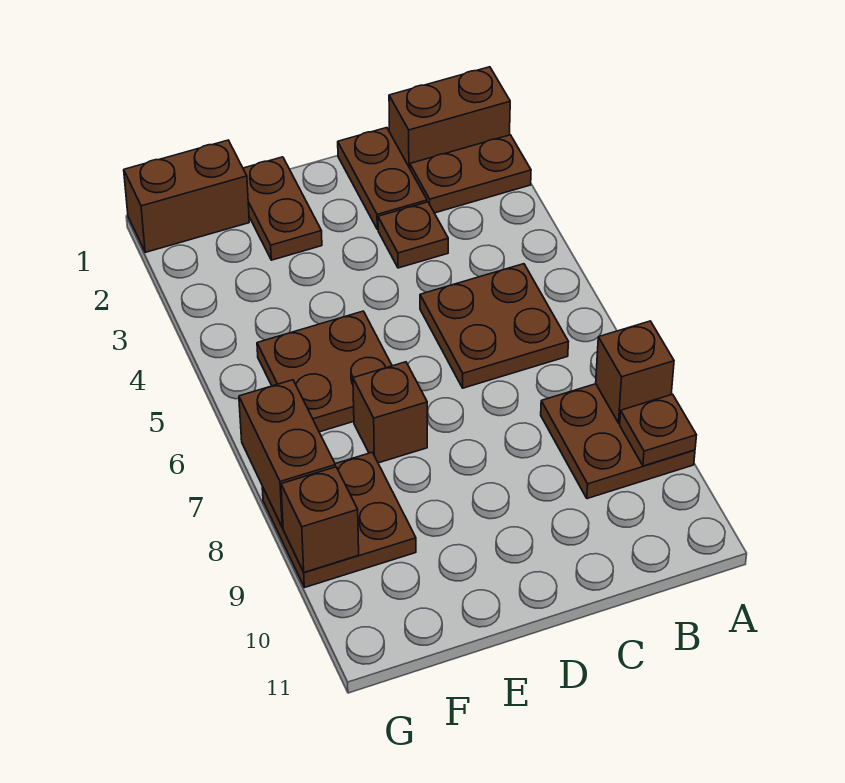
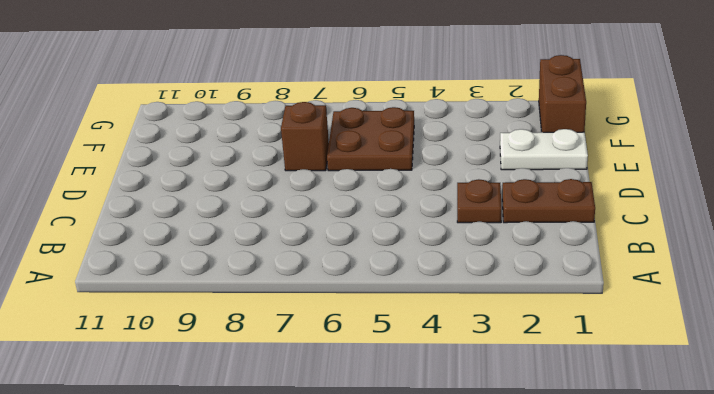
white 1x2 plate [500,129,588,170] -> brown 1x2 plate [243,157,322,260]
none -> brown 1x2 brick [389,67,510,168]
none -> brown 1x2 plate [410,135,531,213]
none -> brown 2x2 plate [541,384,695,499]

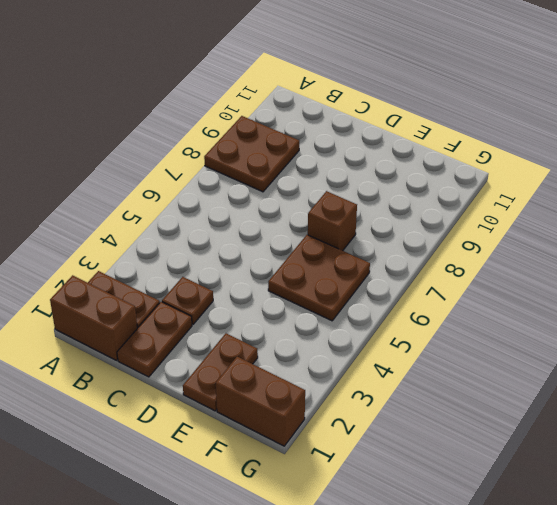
none -> brown 2x2 plate [420,264,568,388]
none -> brown 2x2 plate [262,452,416,588]
none -> brown 1x1 brick [596,321,674,423]

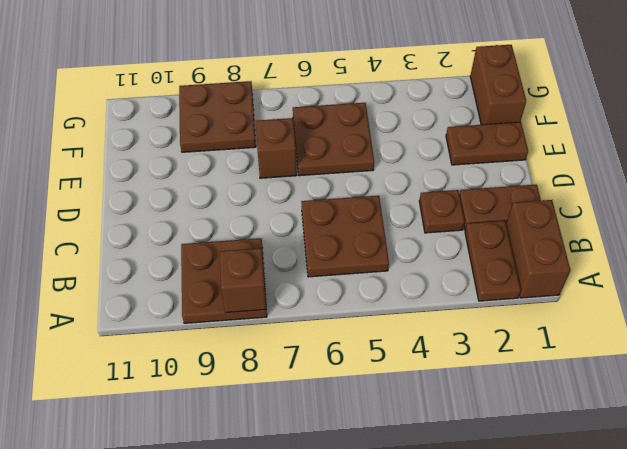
none -> brown 1x1 plate [620,394,697,466]
none -> brown 1x2 brick [239,380,335,527]
none -> brown 1x1 brick [281,467,359,572]

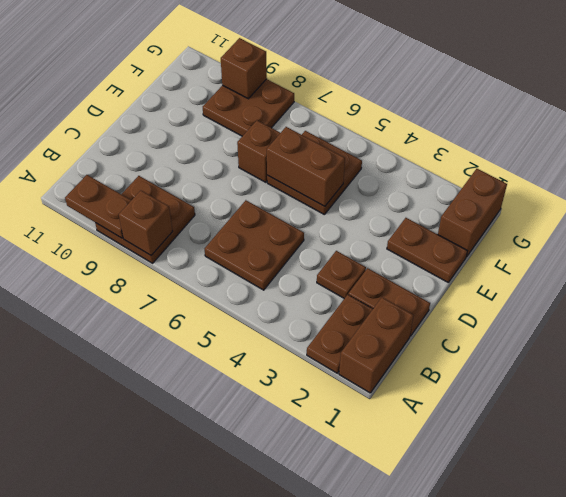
brown 1x2 plate [65,175,131,238] -> brown 1x1 plate [620,394,697,466]
brown 1x2 brick [267,127,345,206] -> brown 1x2 brick moved to [239,380,335,527]

